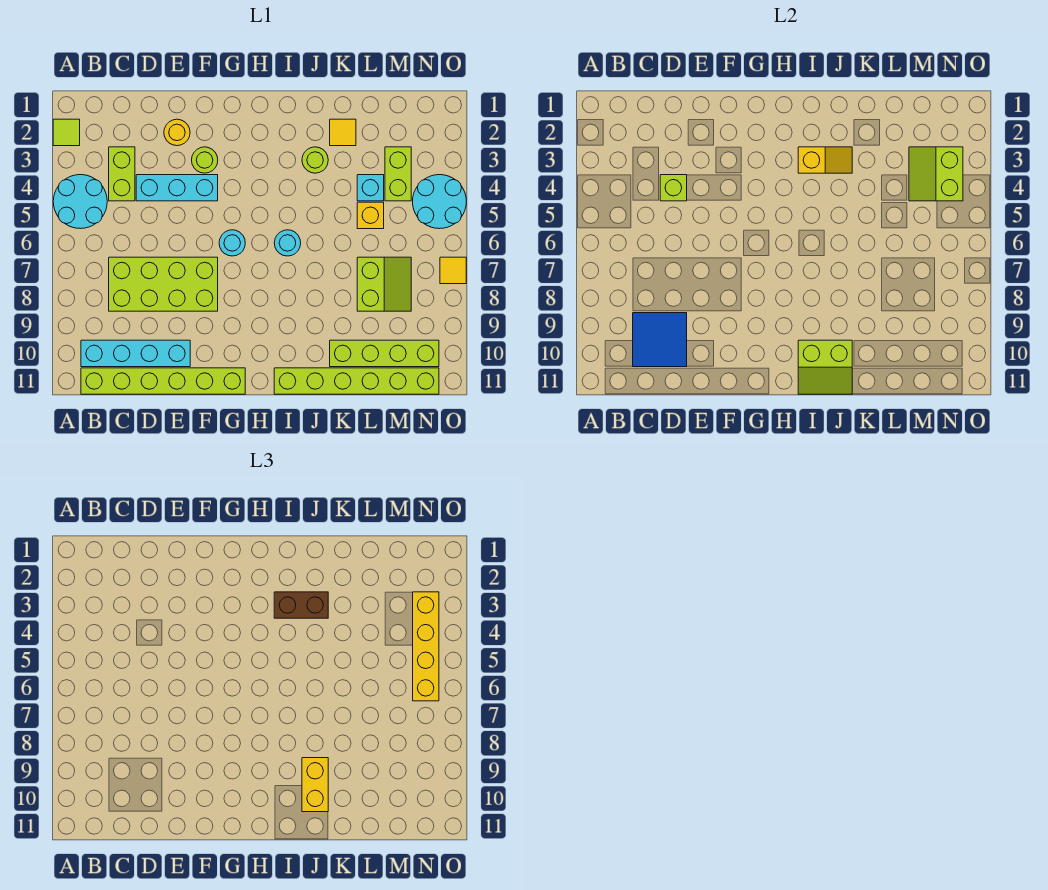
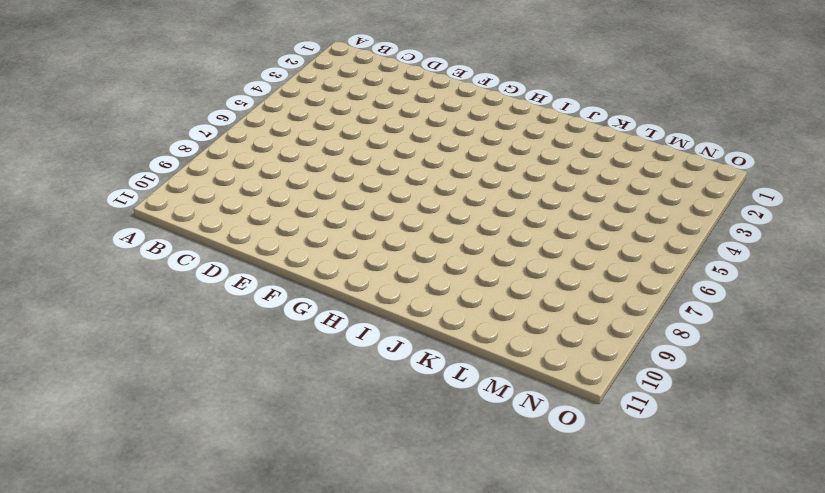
none -> lime 1x1 tile [53,119,80,146]
none -> cyan 2x2 round brick [53,175,107,229]
none -> cyan 1x4 brick [81,340,190,367]

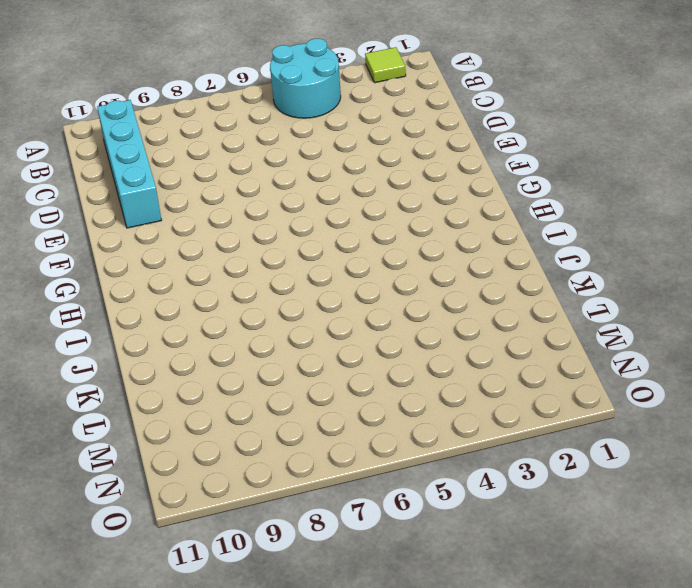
none -> lime 1x6 brick [81,368,245,394]
none -> lime 1x2 brick [109,147,135,201]
none -> lime 2x4 brick [109,257,218,311]

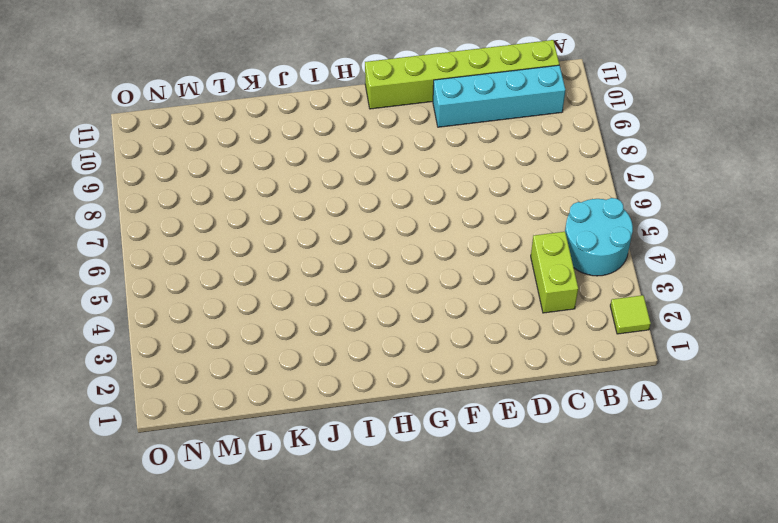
none -> lime 2x4 brick [109,257,218,311]
none -> cyan 1x3 brick [136,175,218,201]
none -> yellow 1x1 round brick [164,119,190,146]

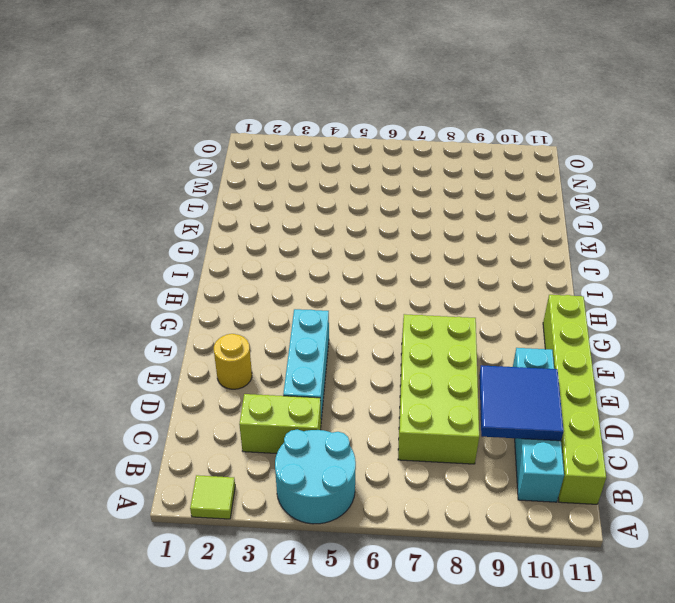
none -> lime 1x1 round brick [192,147,218,173]
none -> cyan 1x1 round brick [219,230,245,256]
none -> cyan 1x1 round brick [274,230,301,256]

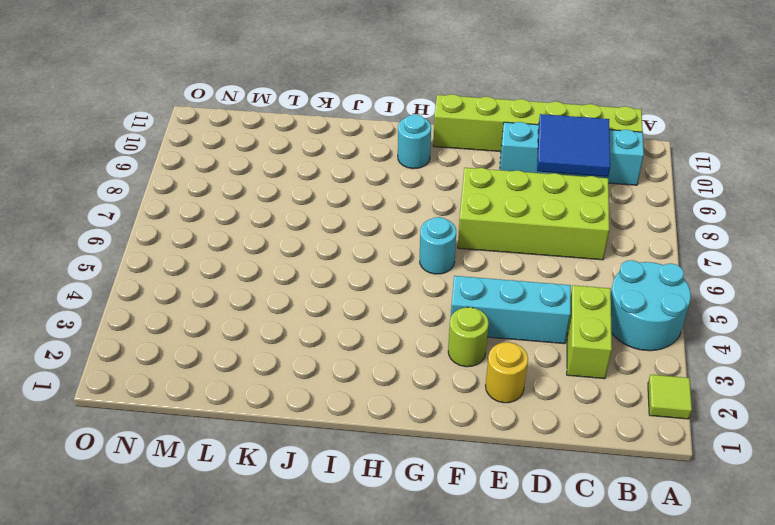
cyan 1x1 round brick [398,114,431,169] -> cyan 1x1 round brick moved to [274,230,301,256]
none -> lime 1x6 brick [274,368,439,394]
none -> lime 1x1 round brick [302,147,328,173]
none -> yellow 1x1 tile [330,119,356,146]

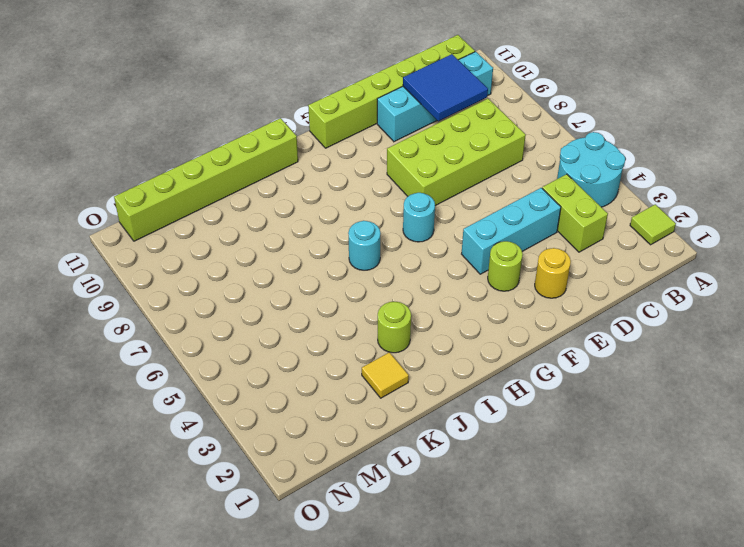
none -> lime 1x4 brick [330,340,439,367]
none -> cyan 1x1 brick [357,175,384,201]
none -> yellow 1x1 brick [357,202,384,229]

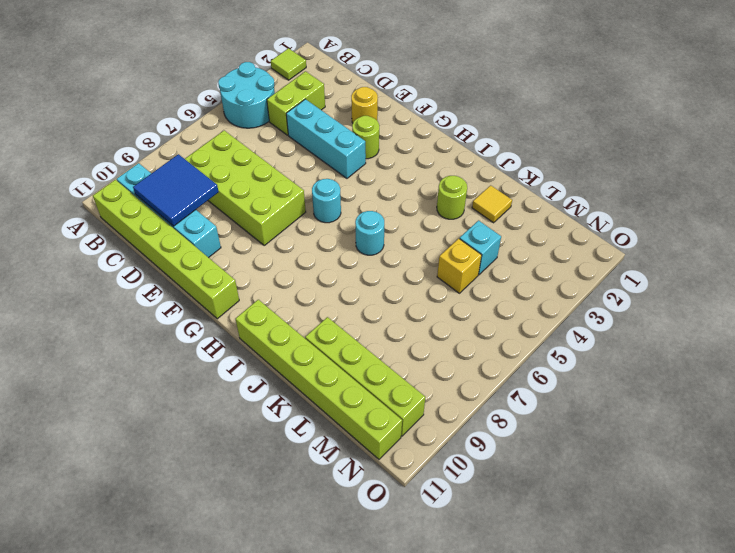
none -> lime 2x2 slope [357,257,411,311]
none -> lime 1x2 brick [385,147,411,201]
none -> cyan 2x2 round brick [413,175,466,229]

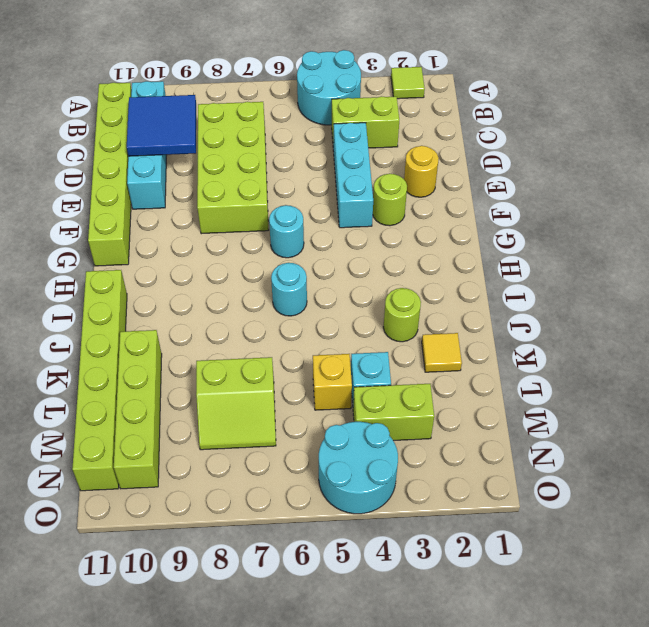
none -> yellow 1x1 tile [440,257,466,284]
none -> lime 1x1 brick [660,175,687,201]
none -> yellow 1x2 slope [798,147,852,173]

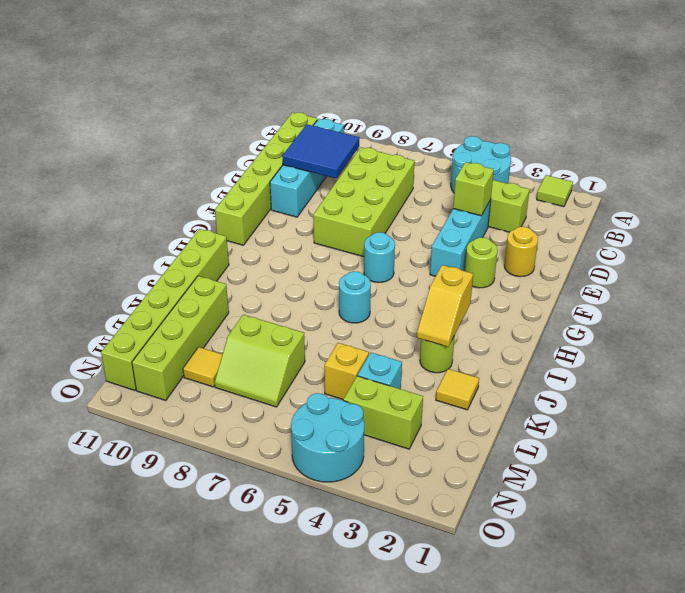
yellow 1x1 tile [183,347,222,387] -> yellow 1x1 tile moved to [440,257,466,284]
none -> lime 2x2 slope [798,340,852,394]
none -> lime 2x2 slope [909,147,963,201]
none -> brown 1x2 brick [274,592,328,618]

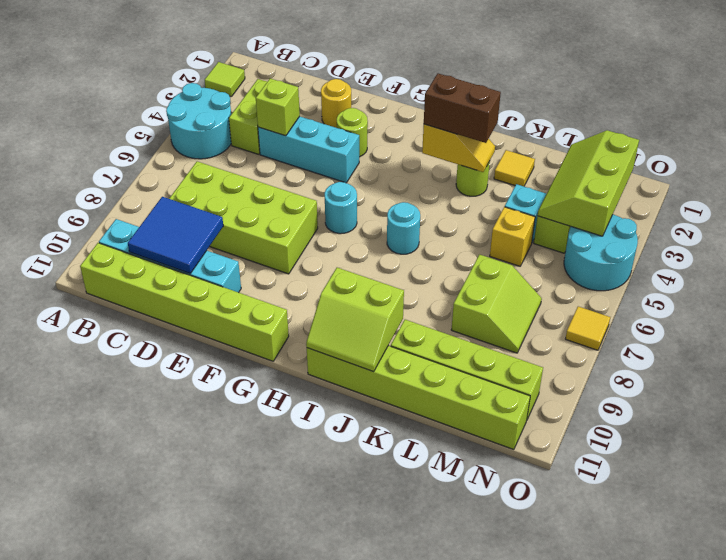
lime 2x3 slope [538,130,639,236] -> lime 2x2 slope [909,147,963,201]
none -> yellow 1x2 brick [302,758,328,812]
none -> yellow 1x4 brick [413,592,439,701]

